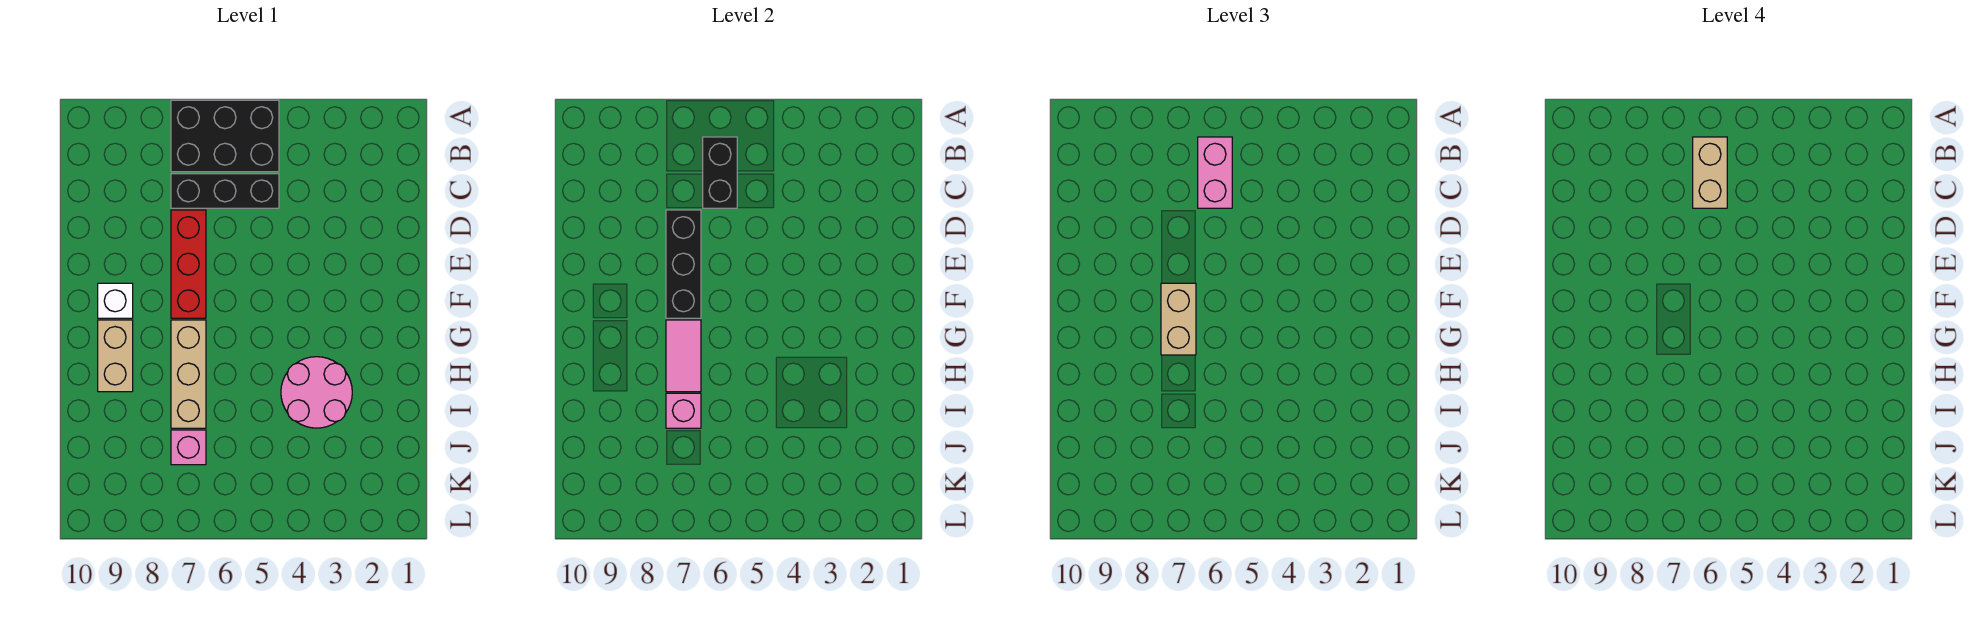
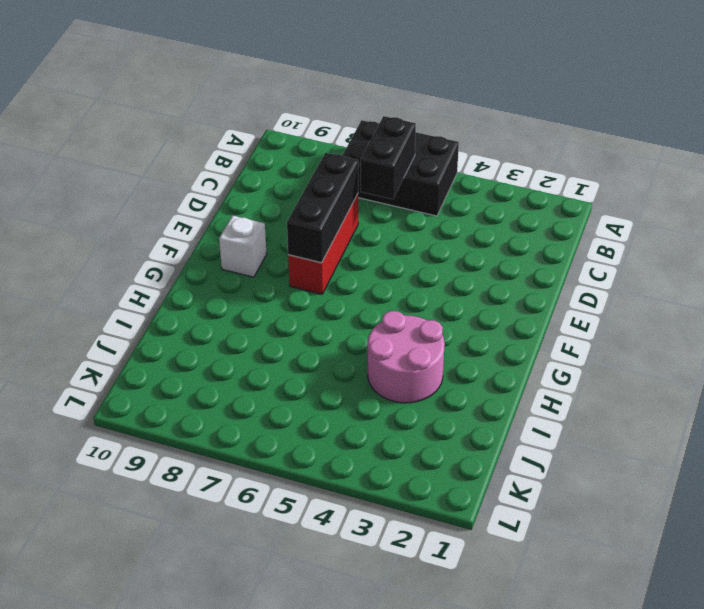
none -> black 1x3 brick [171,174,279,208]
none -> tan 1x3 brick [171,320,206,428]
none -> tan 1x2 brick [98,320,133,392]

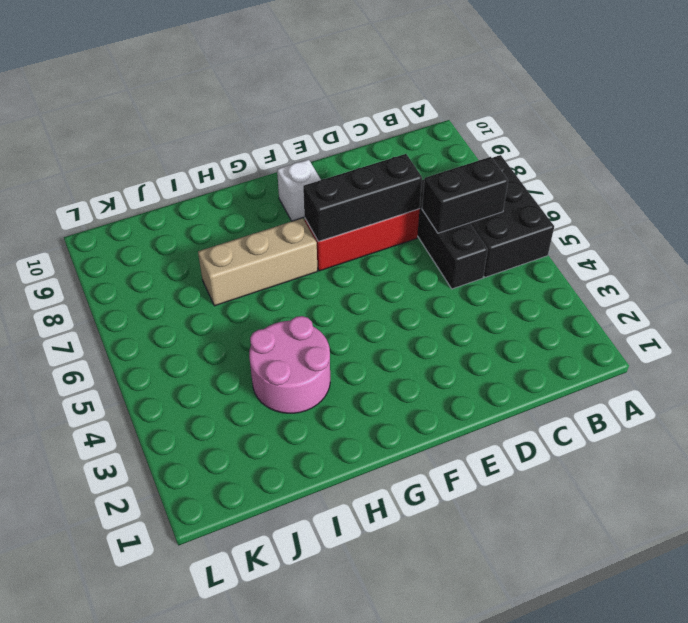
none -> tan 1x2 brick [98,320,133,392]
none -> pink 1x1 brick [171,430,206,465]
none -> pink 1x2 tile [666,320,701,392]

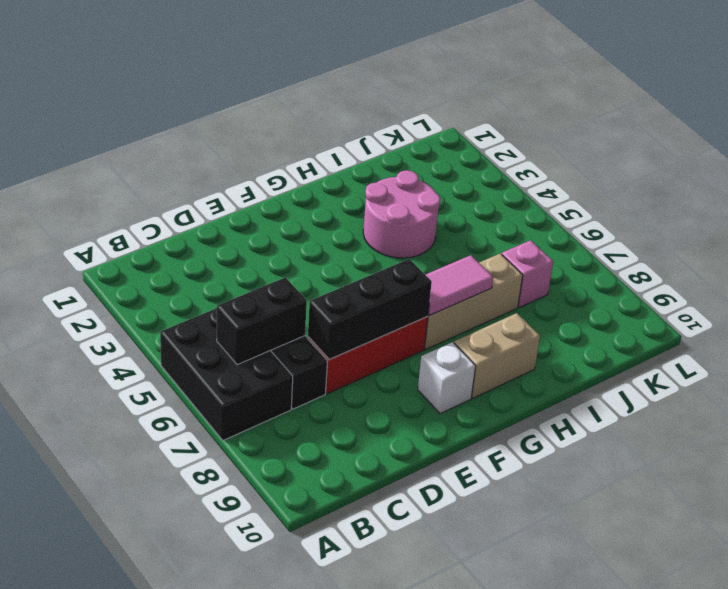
none -> pink 1x1 brick [666,393,701,428]
none -> pink 1x2 brick [1198,137,1232,208]
none -> tan 1x2 brick [1161,283,1196,355]

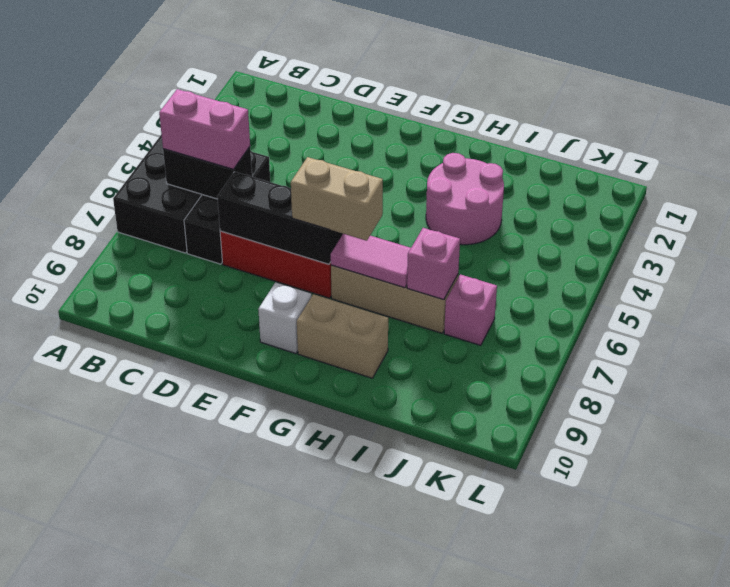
none -> tan 1x2 brick [1693,137,1727,208]

